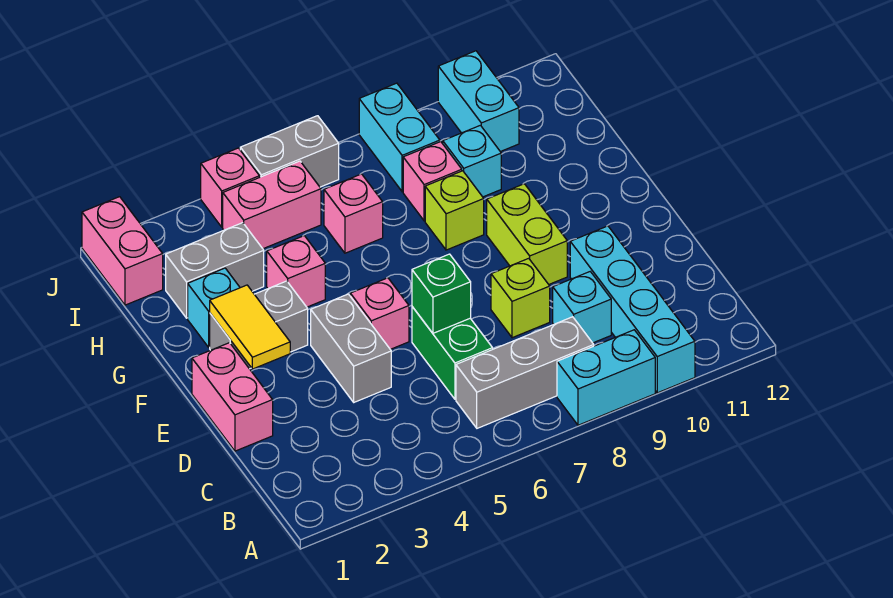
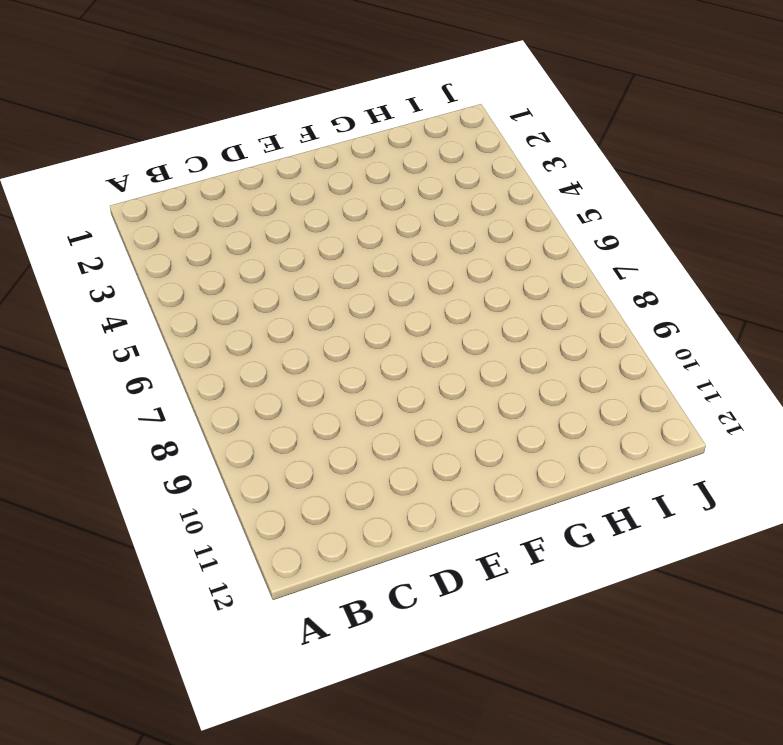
none -> cyan 1x2 brick [557,330,655,425]
none -> cyan 1x4 brick [570,226,695,393]
none -> grey 1x3 brick [456,317,594,428]

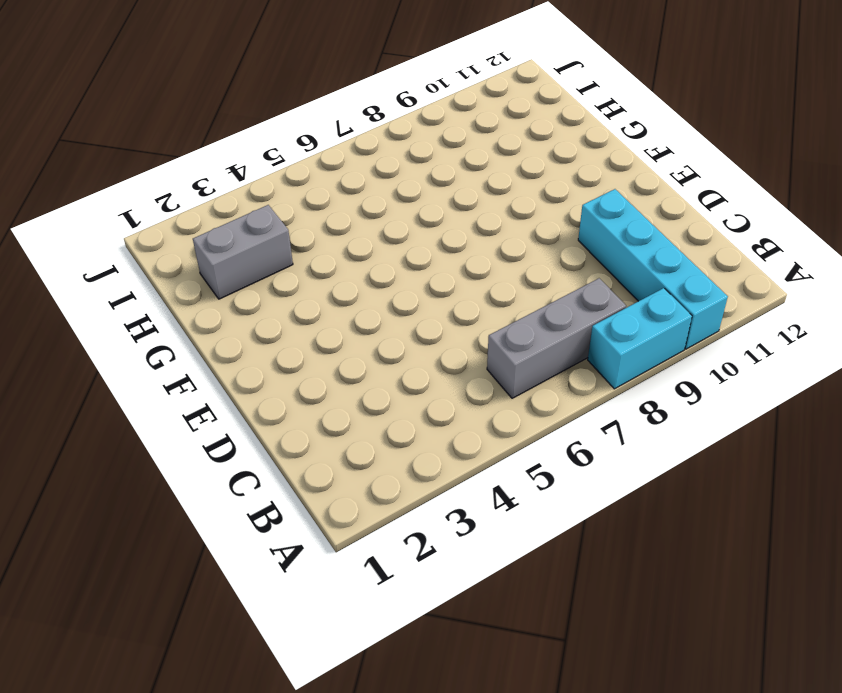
none -> green 1x2 brick [412,307,493,399]
none -> cyan 1x1 brick [553,272,611,343]
none -> pink 1x2 brick [192,343,273,451]

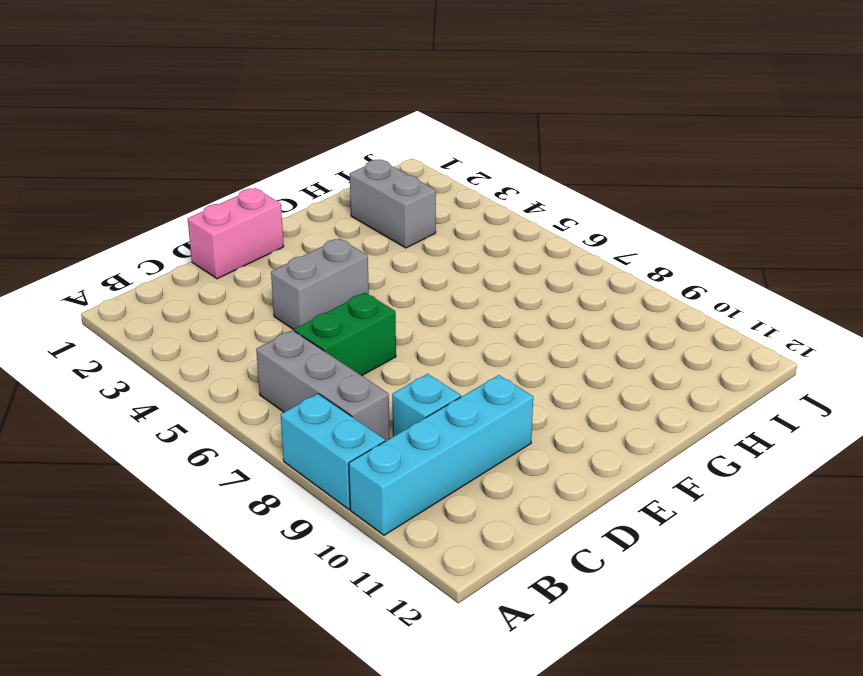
none -> lime 1x1 brick [491,258,550,338]
none -> pink 1x1 brick [350,278,409,349]
none -> lime 1x2 brick [487,184,567,284]

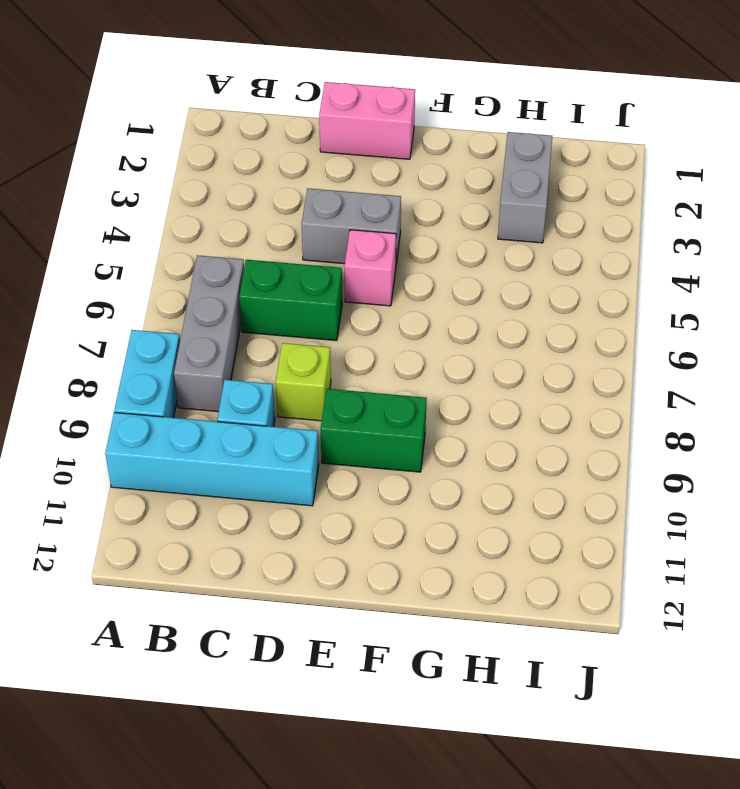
green 1x2 brick [321,389,427,472] -> lime 1x2 brick [487,184,567,284]
none -> grey 1x2 brick [210,281,308,369]
none -> cyan 1x1 brick [188,268,240,347]
none -> pink 1x1 brick [267,236,325,307]

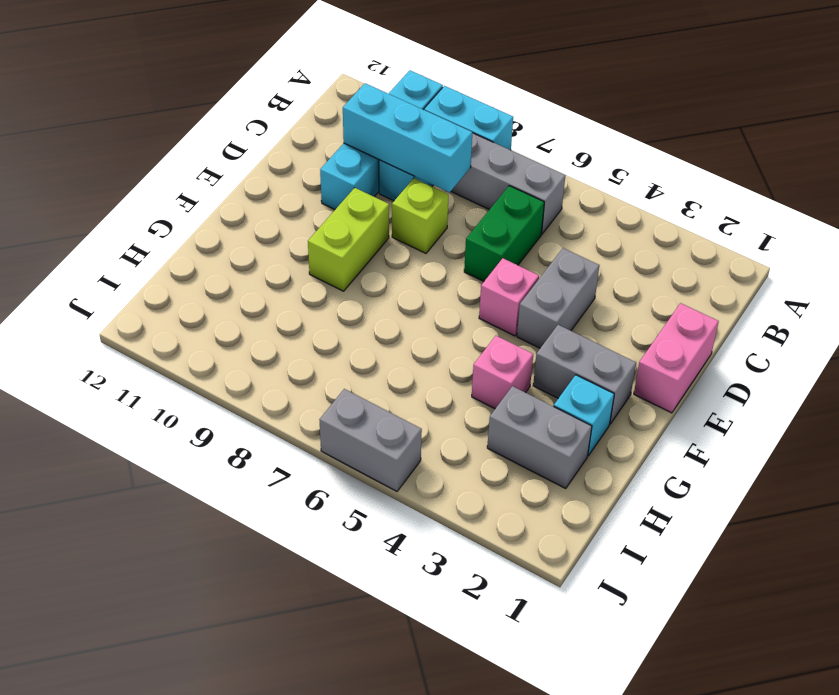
cyan 1x3 brick [343,83,472,192] -> none
none -> lime 1x1 brick [425,171,484,250]
none -> pink 1x1 brick [324,174,383,253]
none -> pink 1x1 brick [403,142,462,221]

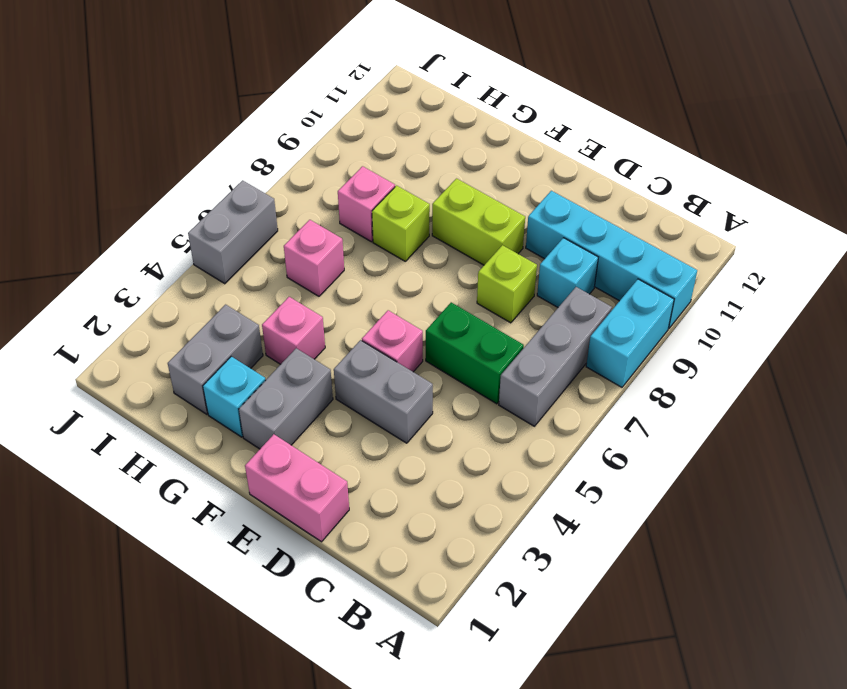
none -> cyan 1x1 brick [443,125,501,197]
none -> pink 1x2 brick [82,197,163,305]
none -> pink 1x2 brick [223,161,321,249]

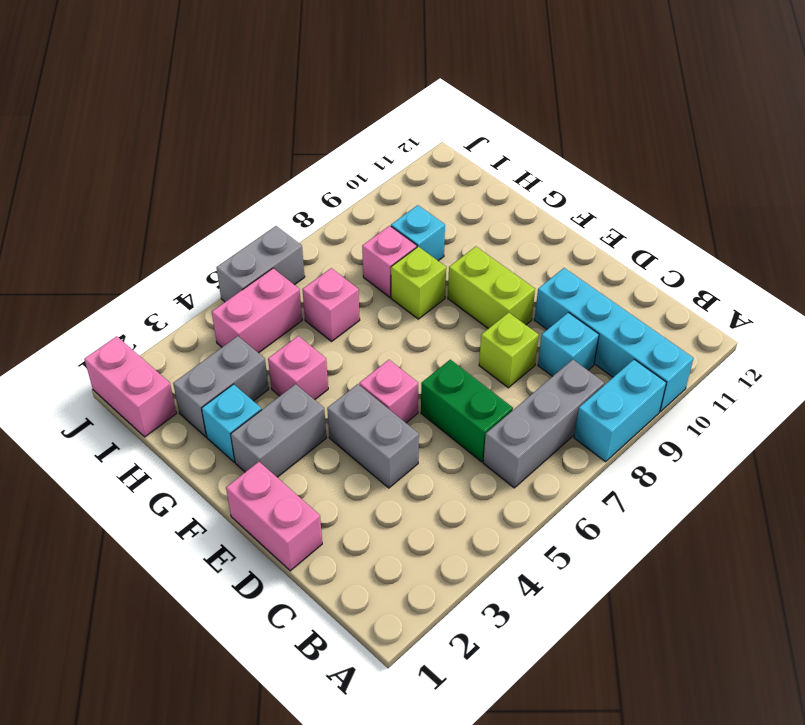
none -> cyan 1x2 brick [359,83,440,192]
none -> cyan 1x2 brick [438,51,519,152]
none -> pink 1x1 brick [201,148,259,227]

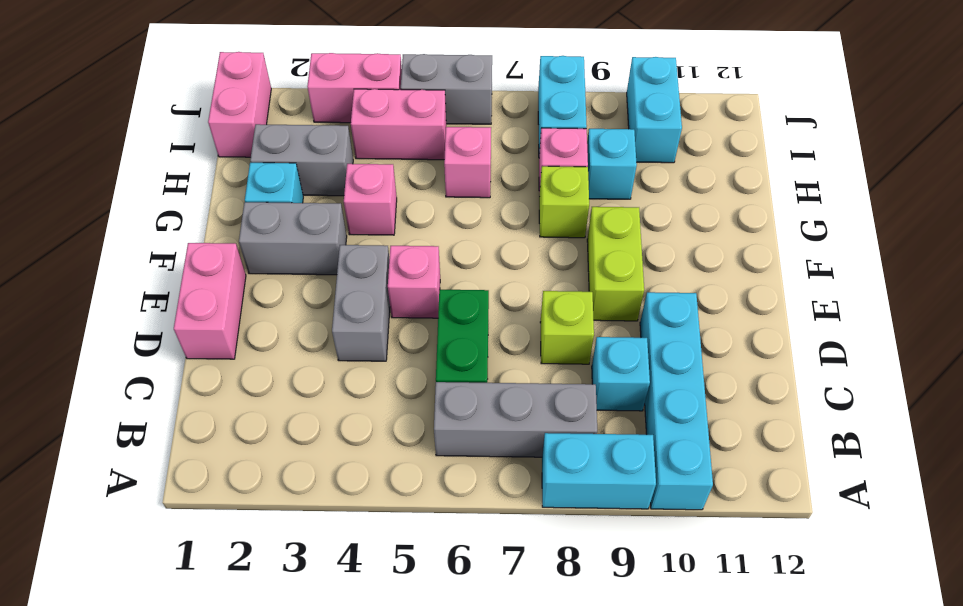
pink 1x2 brick [307,53,402,123] -> pink 1x1 brick [201,148,259,227]
none -> green 1x1 brick [412,254,471,333]
none -> yellow 1x2 tile [210,285,290,369]

